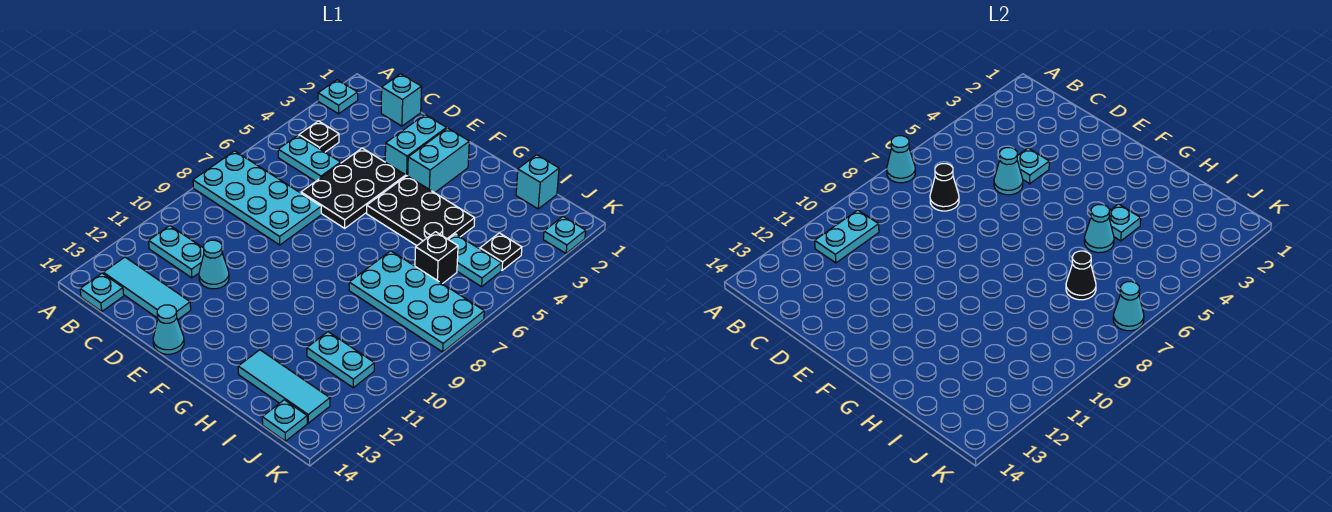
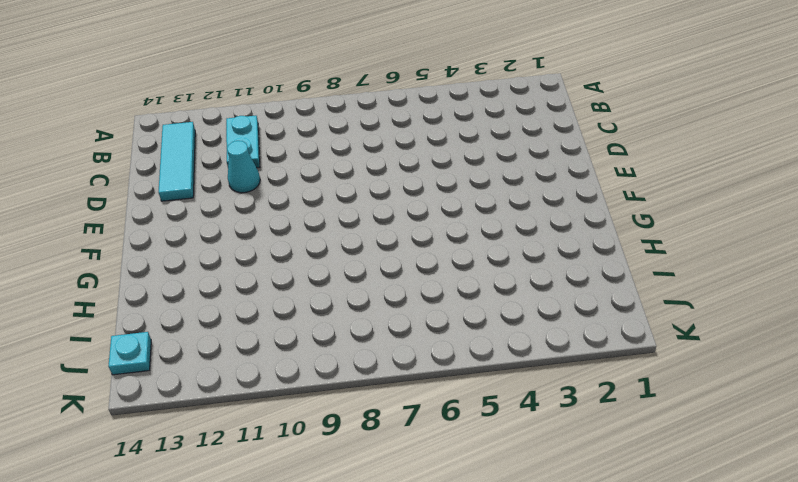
none -> cyan 1x1 plate [318,80,358,114]
none -> cyan 2x4 plate [193,151,321,245]
none -> black 1x1 plate [299,121,339,152]
none -> cyan 1x2 plate [278,136,341,181]

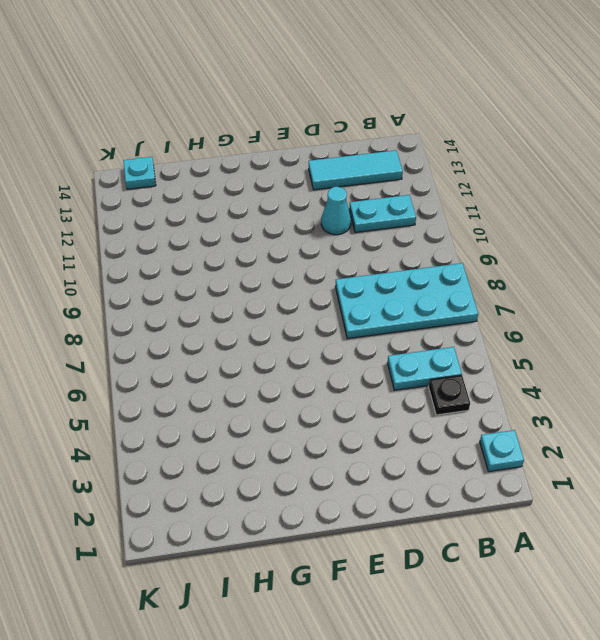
none -> cyan 1x1 plate [80,273,124,311]
none -> cyan 1x1 brick [381,74,422,126]
none -> black 2x3 plate [301,148,406,228]
none -> cyan 1x2 brick [385,115,447,176]

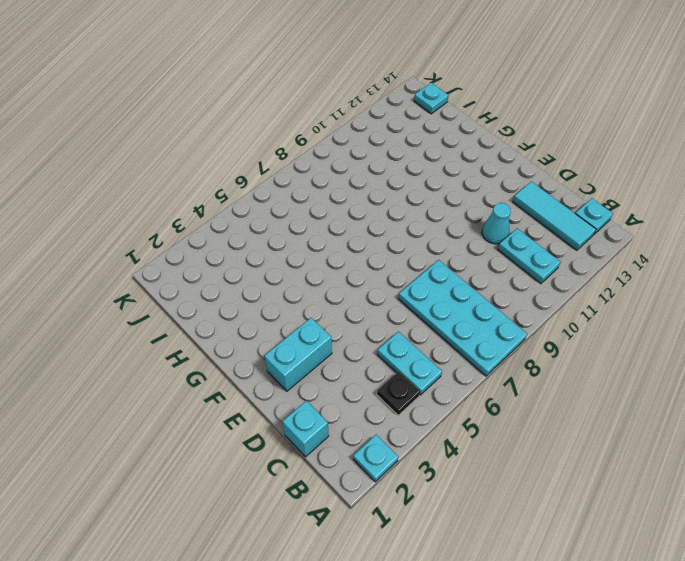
none -> black 2x3 plate [301,148,406,228]
none -> cyan 1x1 cone [153,305,184,354]
none -> cyan 1x2 brick [408,128,469,193]
none -> black 2x3 plate [367,176,475,246]

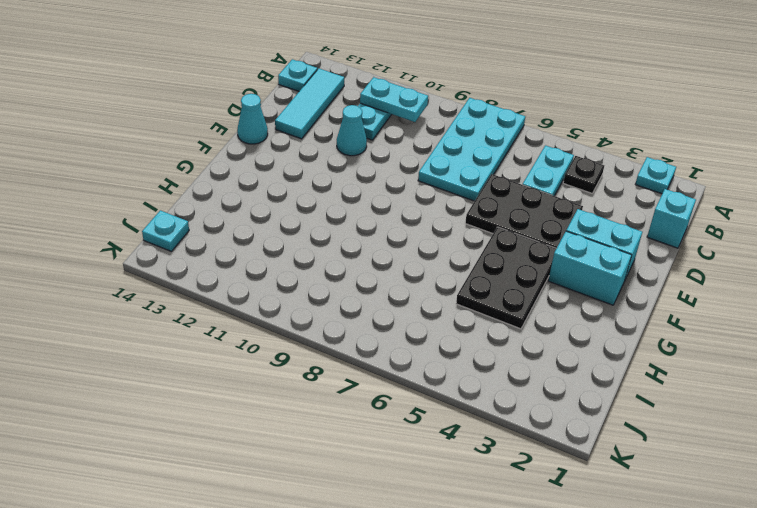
none -> cyan 2x4 plate [349,251,484,352]
none -> cyan 1x3 tile [238,350,330,423]
none -> cyan 1x1 brick [516,155,559,209]
none -> cyan 1x2 plate [448,234,502,287]

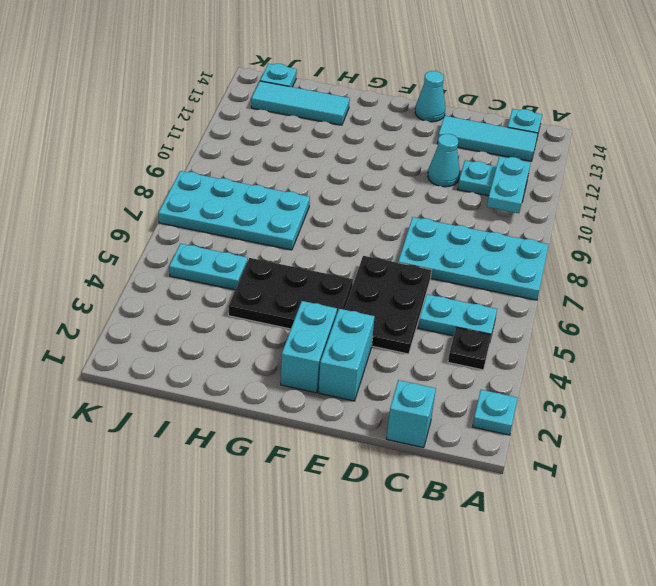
none -> cyan 1x1 brick [516,155,559,209]
none -> black 1x1 brick [415,232,458,284]
none -> cyan 1x2 plate [307,332,374,388]
none -> black 1x1 plate [480,233,522,270]

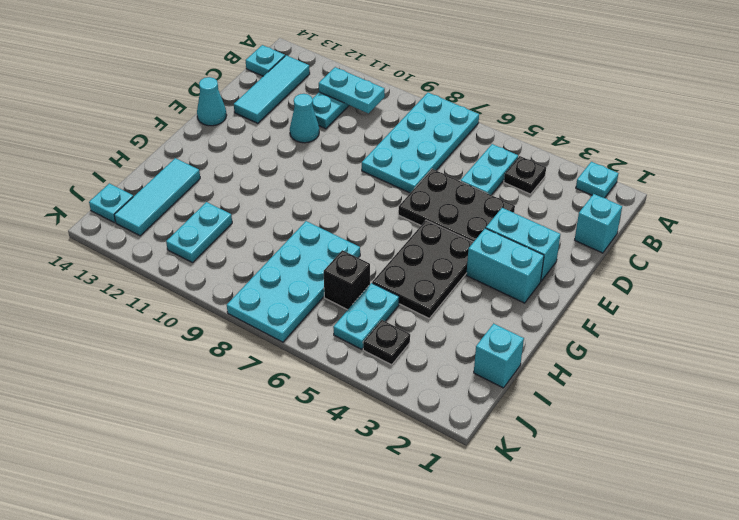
none -> cyan 1x1 plate [543,217,586,253]
none -> cyan 1x1 cone [887,136,915,183]
none -> black 1x1 cone [930,164,959,211]
none -> cyan 1x1 plate [1017,148,1049,184]

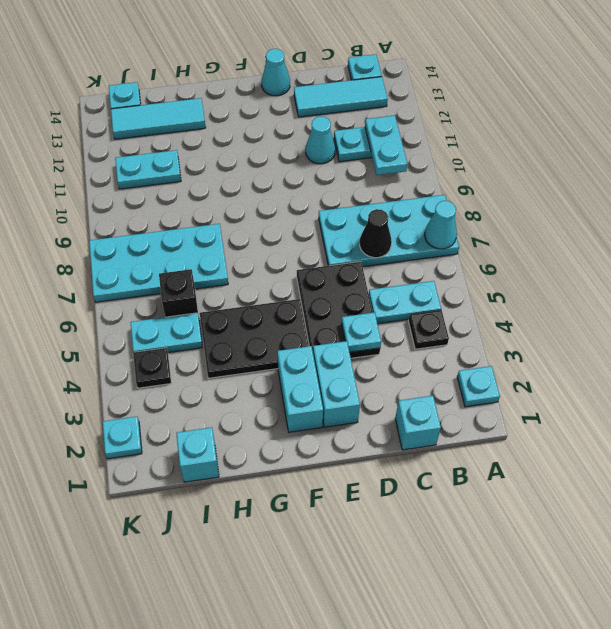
none -> cyan 1x1 cone [994,148,1023,195]
none -> cyan 1x1 plate [1109,204,1141,241]
none -> cyan 1x1 cone [1084,205,1114,253]
none -> black 1x1 cone [1066,251,1096,300]

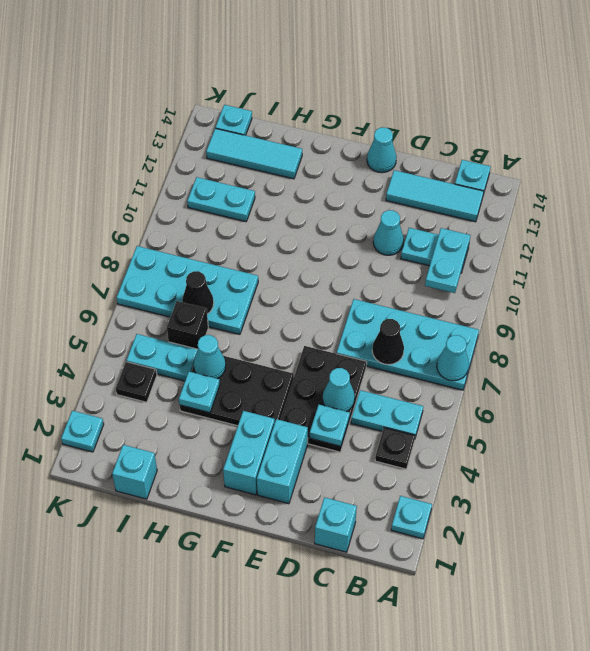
none -> cyan 1x1 cone [1113,282,1144,331]

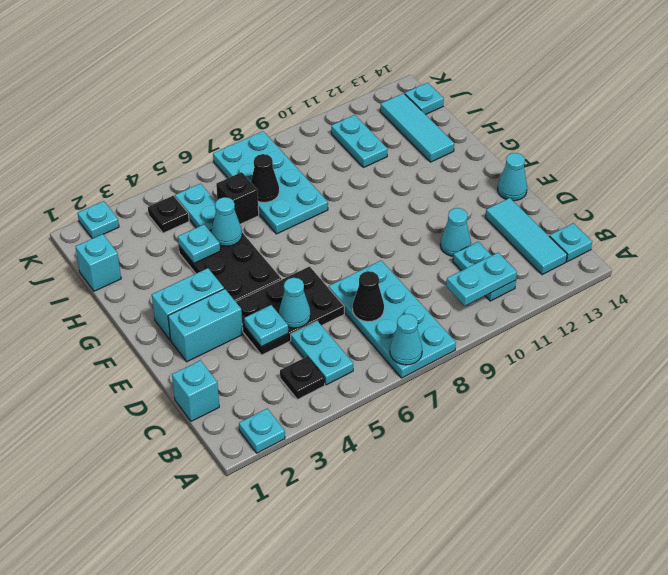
none -> cyan 1x1 cone [1113,282,1144,331]

